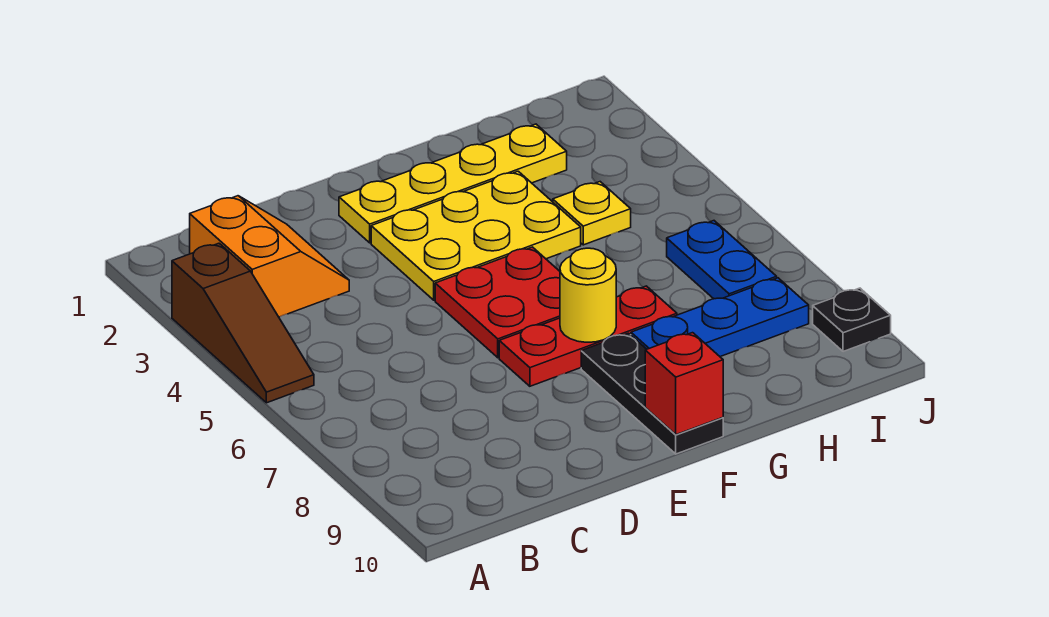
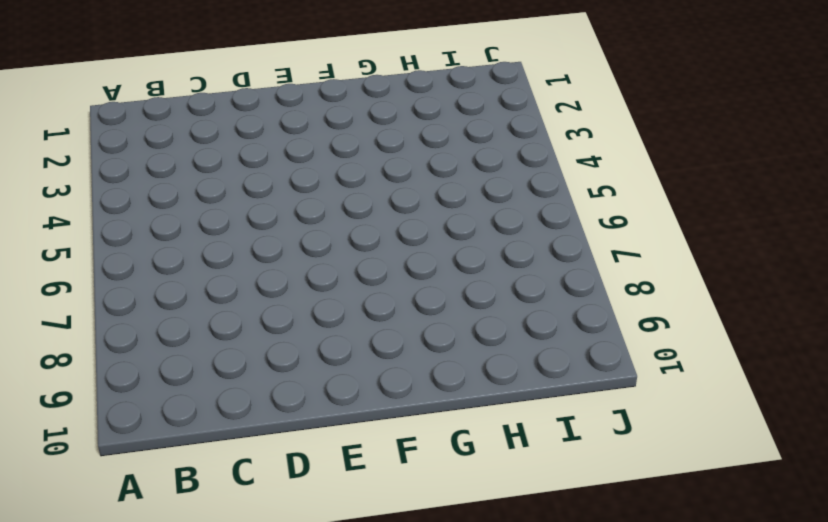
none -> brown 1x3 slope [172,243,314,403]
none -> orange 2x2 slope [190,196,349,317]
none -> yellow 1x4 plate [339,124,567,243]

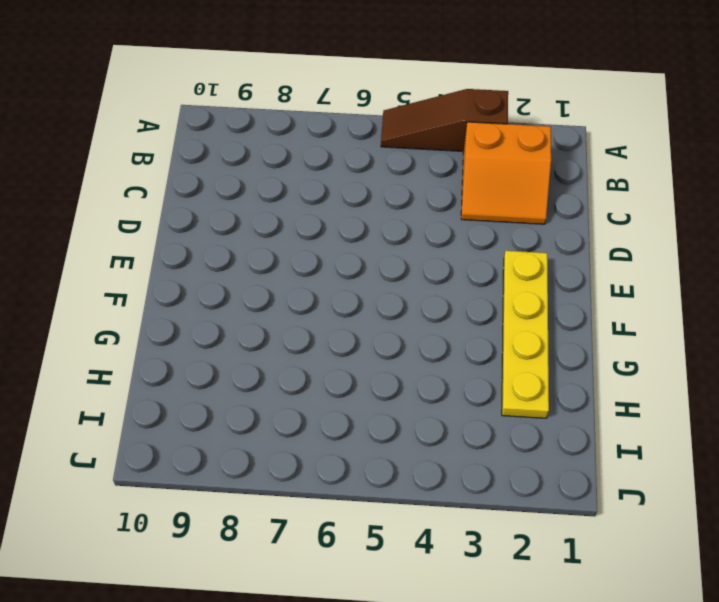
none -> yellow 2x3 plate [371,171,581,300]
none -> red 2x2 plate [435,247,560,358]
none -> red 1x3 plate [499,286,677,386]

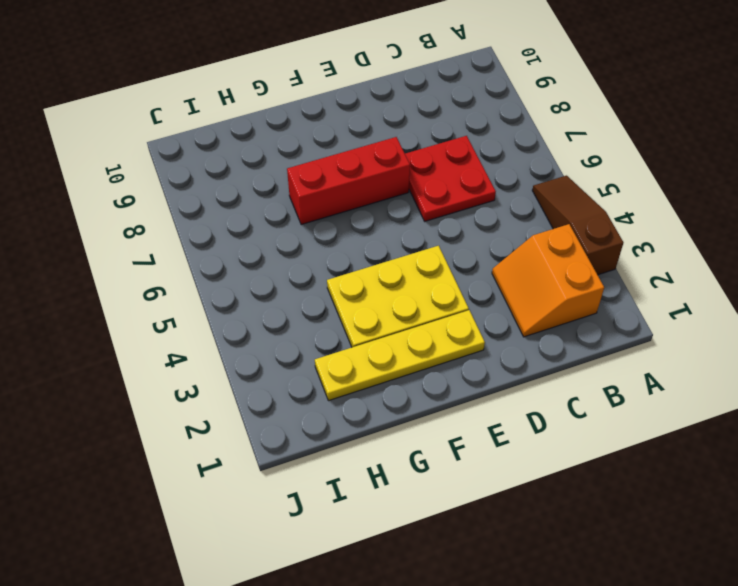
red 2x2 plate [405,136,496,221] -> red 2x2 plate moved to [435,247,560,358]
red 1x3 brick [287,137,410,225] -> red 1x3 plate [499,286,677,386]
none -> black 1x3 plate [581,333,723,454]
none -> blue 1x3 plate [631,278,809,357]
none -> yellow 1x1 plate [553,182,631,245]

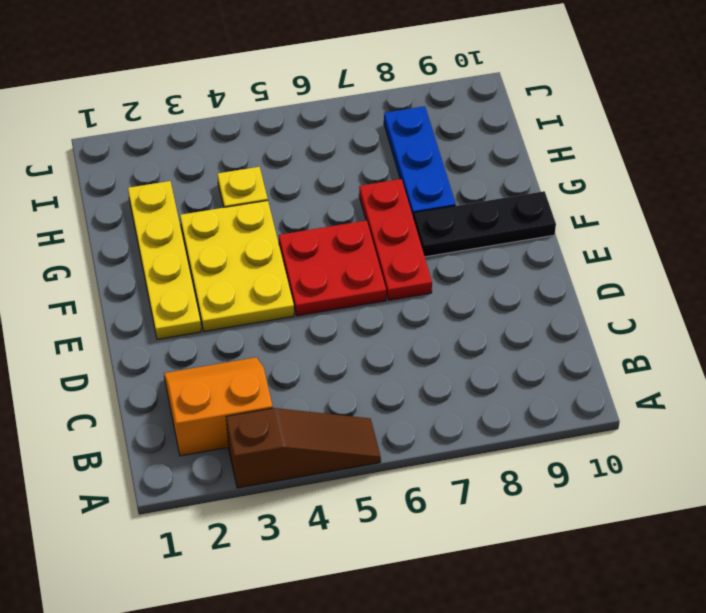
none -> blue 1x2 plate [667,221,777,299]
none -> black 1x1 plate [813,288,891,352]
none -> yellow 1x1 round brick [560,248,616,342]

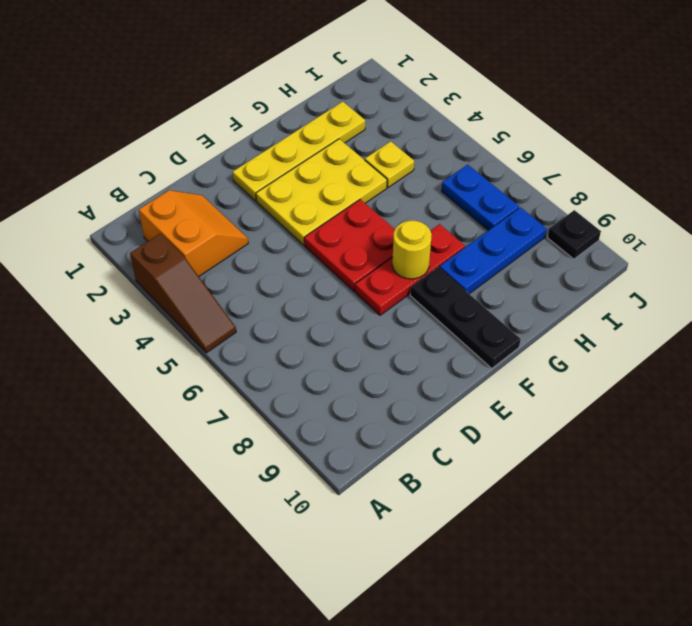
none -> red 1x1 brick [645,333,723,435]

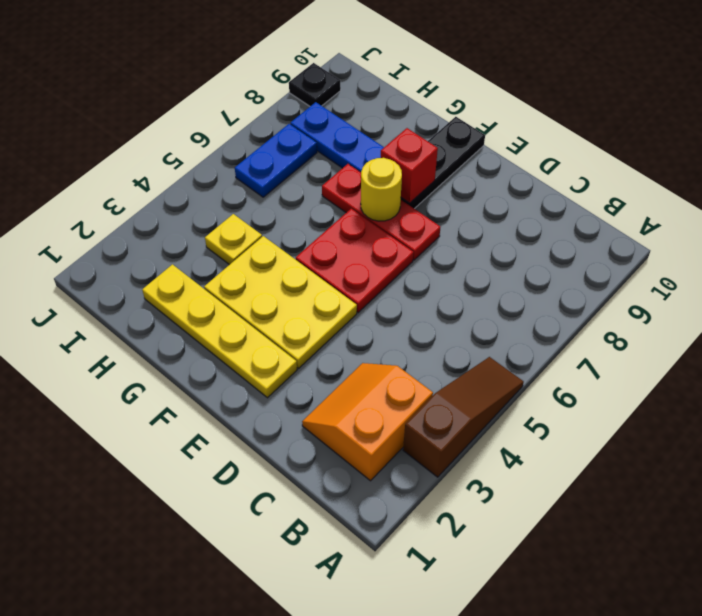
red 1x1 brick [381,128,438,203] -> red 1x1 brick moved to [645,333,723,435]

